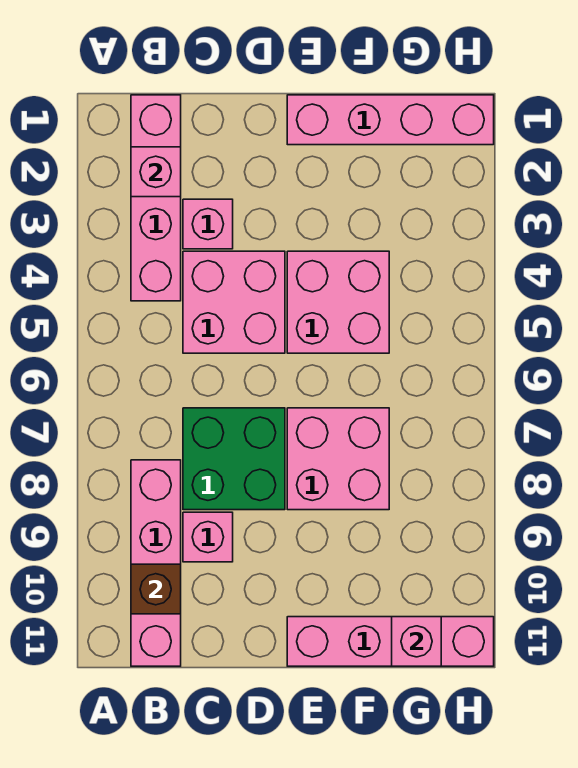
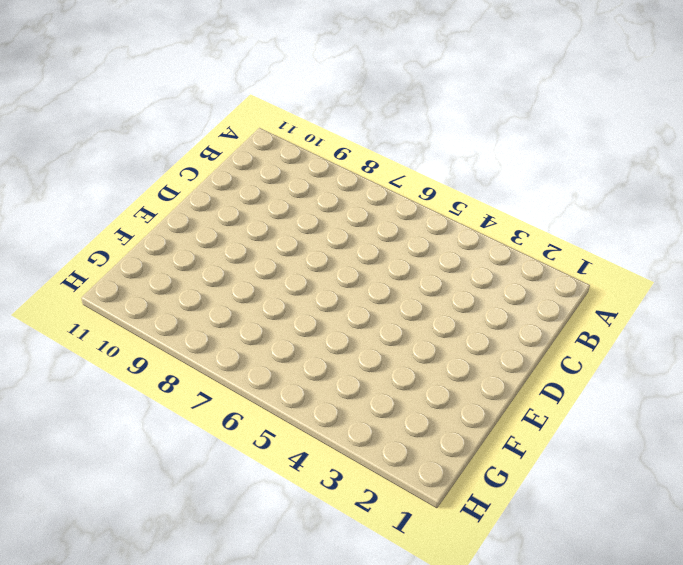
none -> pink 1x4 brick [131,95,181,301]
none -> pink 1x4 brick [131,460,181,666]
none -> pink 1x1 brick [183,199,233,249]

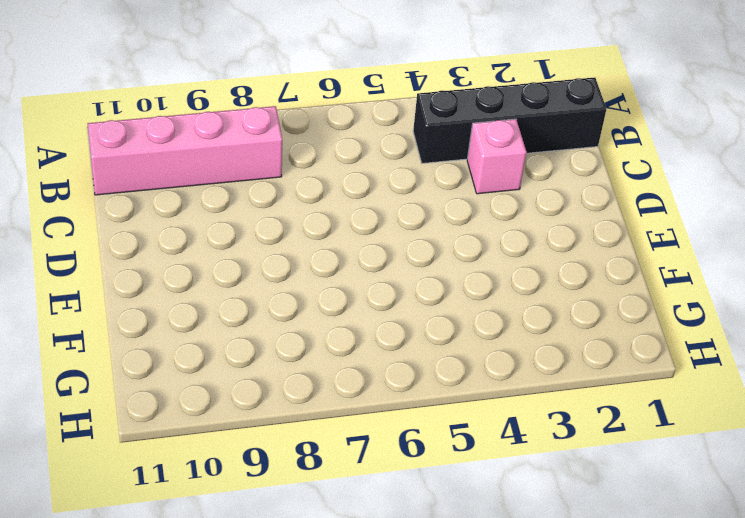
black 1x4 brick [413,77,606,163] -> pink 1x4 brick [131,95,181,301]
none -> pink 2x2 brick [183,251,285,353]
none -> green 2x2 brick [183,408,285,510]
none -> pink 1x1 brick [183,512,233,562]

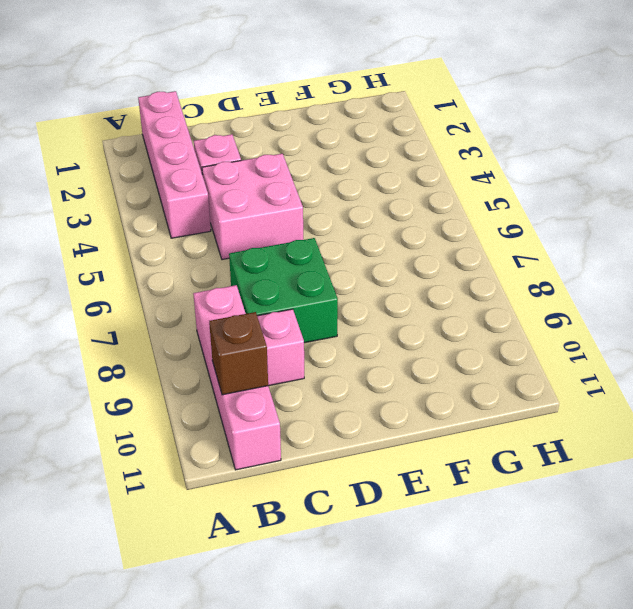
none -> pink 1x4 brick [287,95,494,145]
none -> pink 2x2 brick [287,251,389,353]
none -> pink 2x2 brick [287,408,389,510]

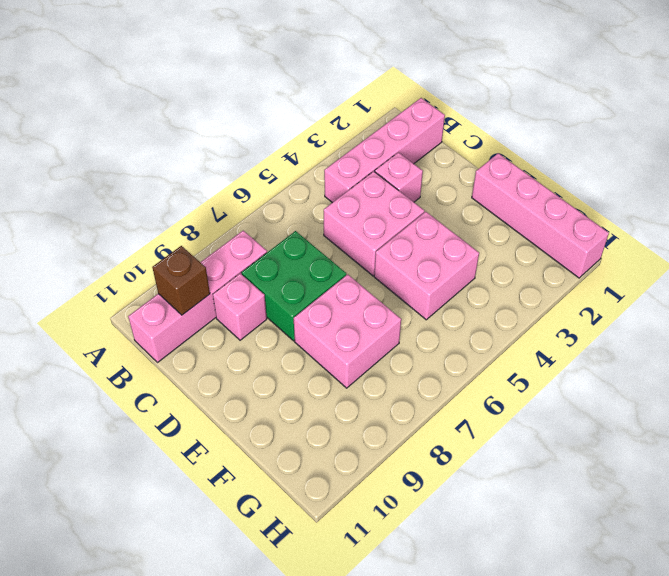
none -> pink 1x4 brick [287,617,494,666]
none -> pink 1x1 brick [131,147,181,197]
none -> pink 1x1 brick [392,617,441,666]

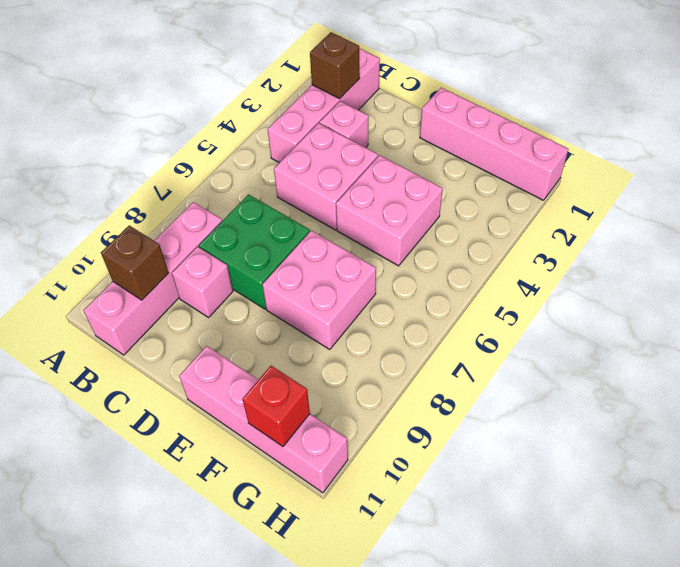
brown 1x1 brick [310,32,360,99] -> pink 1x1 brick [131,147,181,197]
red 1x1 brick [243,366,310,447] -> pink 1x1 brick [392,617,441,666]

